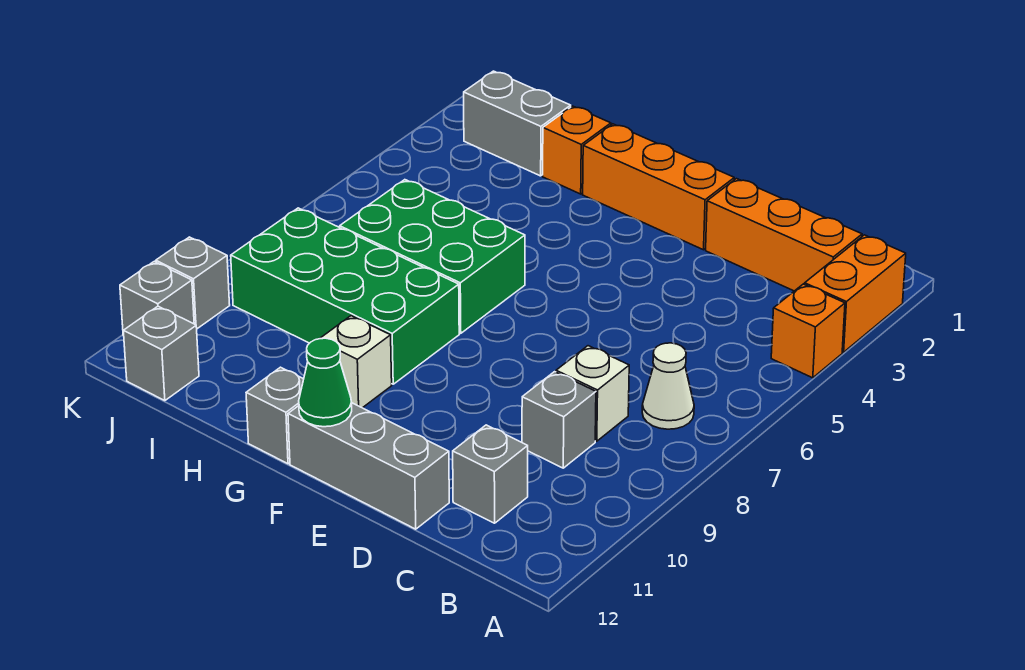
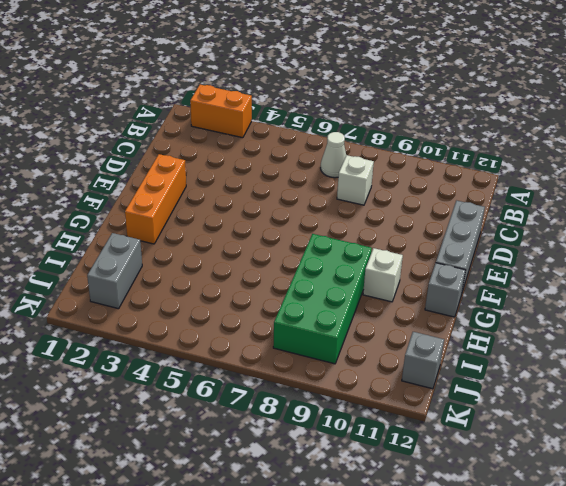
none -> orange 1x1 brick [771,284,845,378]
none -> orange 1x3 brick [706,179,862,291]
none -> grey 1x1 brick [522,372,596,468]

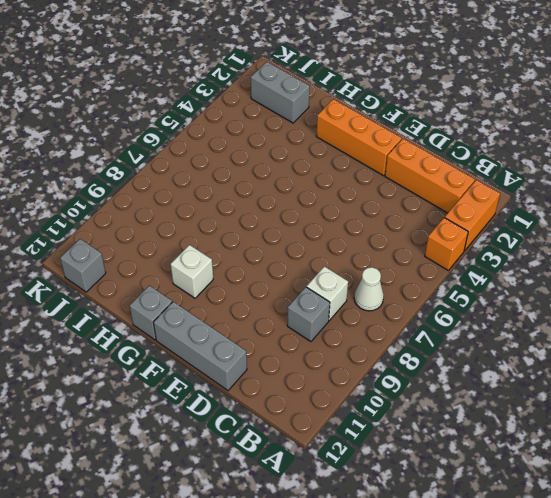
none -> grey 1x1 brick [453,425,528,523]
none -> green 2x3 brick [340,180,525,333]
none -> green 2x4 brick [231,208,459,384]

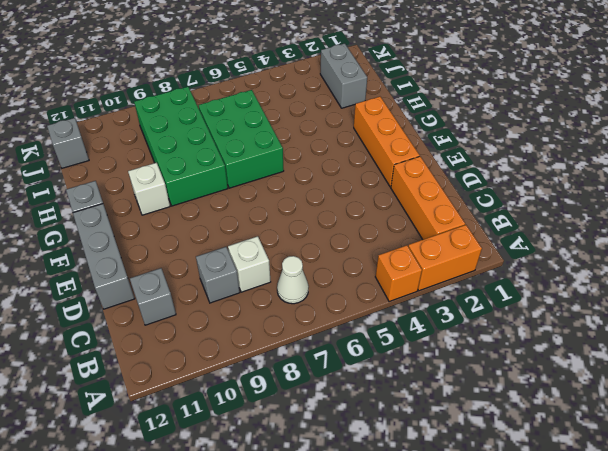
none -> orange 1x1 brick [543,106,611,194]
none -> grey 1x1 brick [156,237,230,329]
none -> grey 1x1 brick [120,262,194,335]

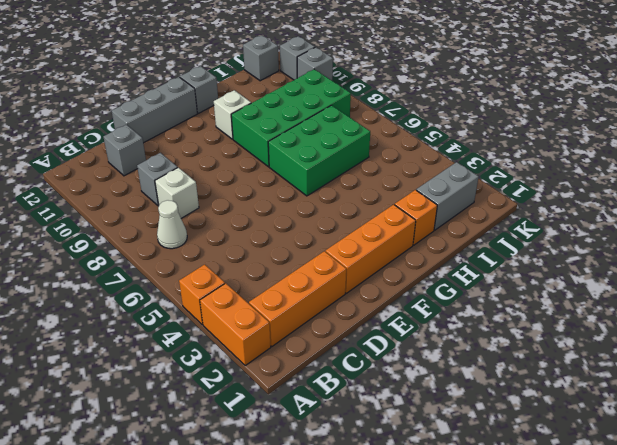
none -> green 1x1 cone [299,338,352,427]

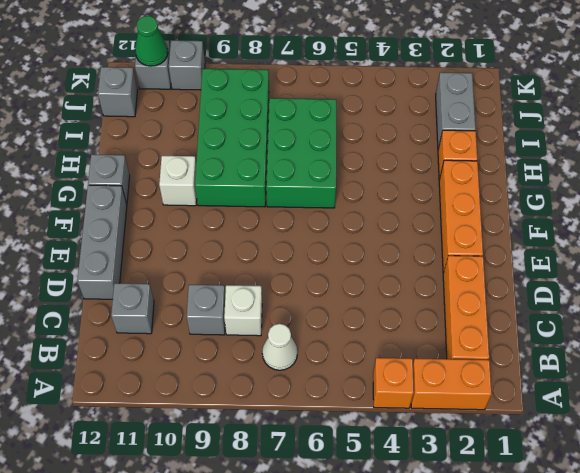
green 1x1 cone [135,16,168,66] -> green 1x1 cone moved to [299,338,352,427]

